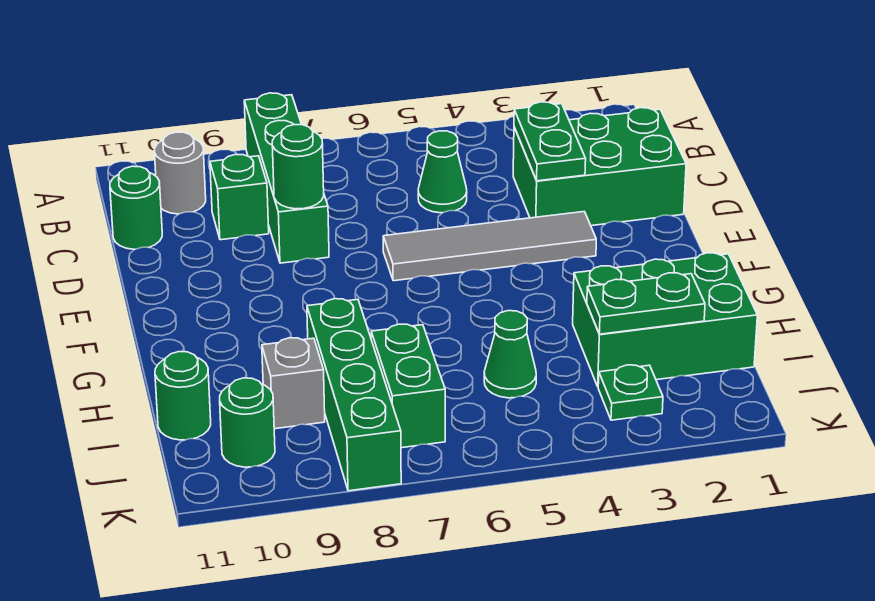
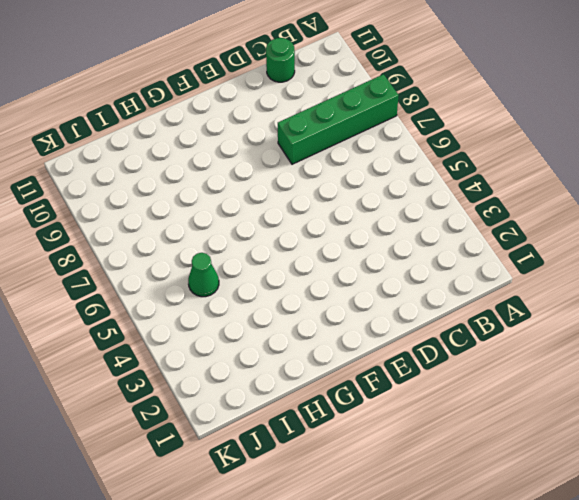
none -> grey 1x1 round brick [155,132,206,214]
none -> green 2x3 brick [513,108,686,226]
none -> green 1x1 cone [418,131,467,213]

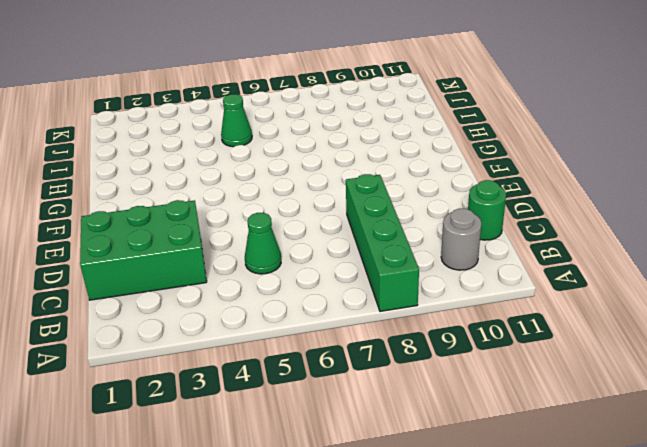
none -> green 1x1 brick [210,154,269,240]
none -> grey 1x4 tile [383,212,596,281]
none -> green 2x3 brick [573,253,757,386]

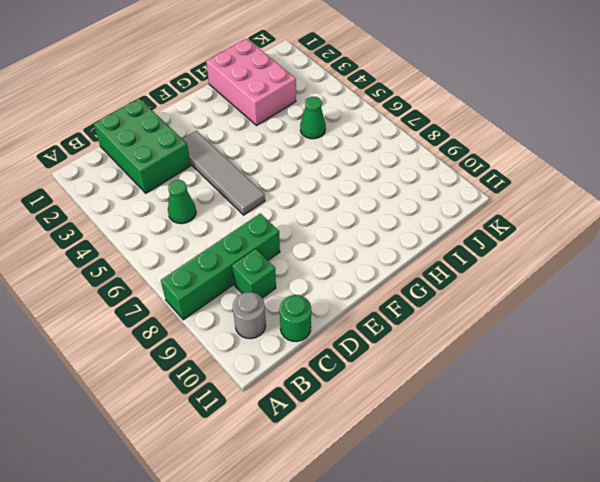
pink 2x3 brick [206,39,296,125] -> green 2x3 brick [573,253,757,386]
none -> green 1x4 brick [307,299,401,491]
none -> green 1x2 brick [371,324,445,448]
none -> grey 1x1 brick [262,338,325,429]

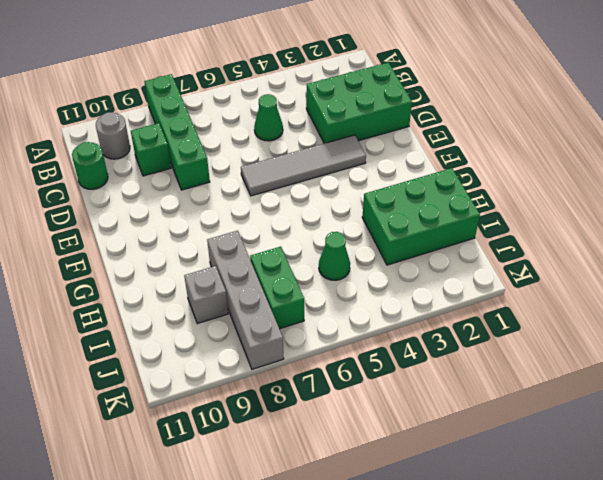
grey 1x4 brick [207,231,284,369] -> green 1x4 brick [307,299,401,491]
none -> green 1x1 round brick [155,352,211,440]
none -> green 1x1 plate [598,365,663,420]
none -> green 1x1 round brick [220,378,275,467]

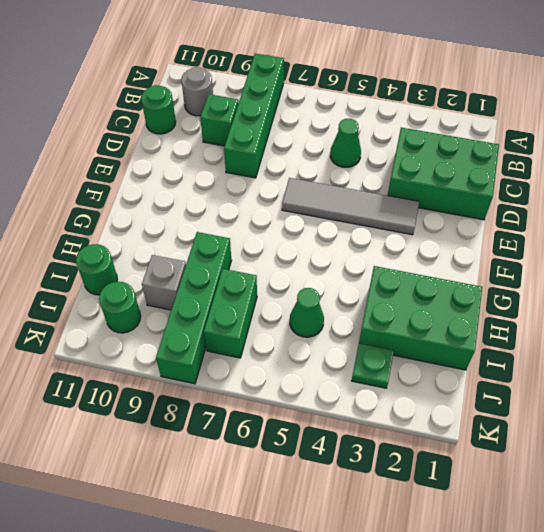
none -> green 1x2 plate [514,102,586,181]
none -> green 1x1 round brick [272,125,324,209]
none -> green 1x2 plate [587,273,705,334]

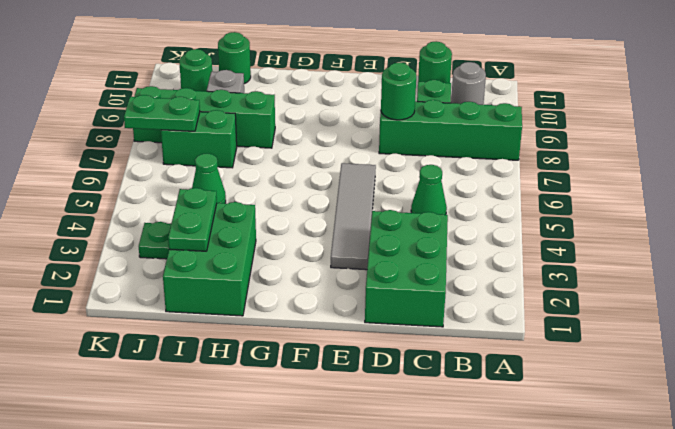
green 1x2 plate [124,95,200,131] -> green 1x2 plate moved to [514,102,586,181]

